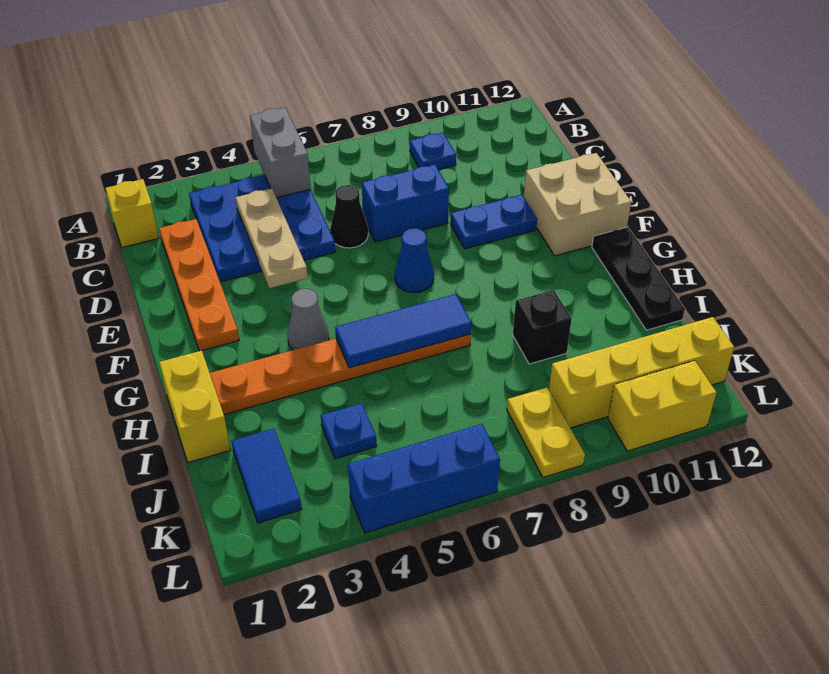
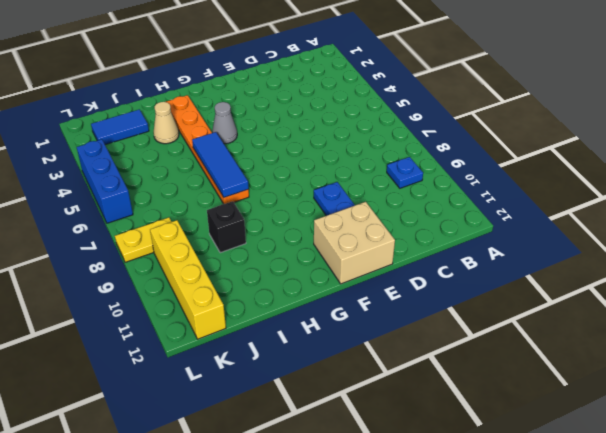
tan 1x1 cone [153,102,179,144] -> none
none -> yellow 1x1 brick [105,179,159,247]
none -> blue 3x3 plate [189,175,335,282]
none -> orange 1x4 plate [159,219,239,351]

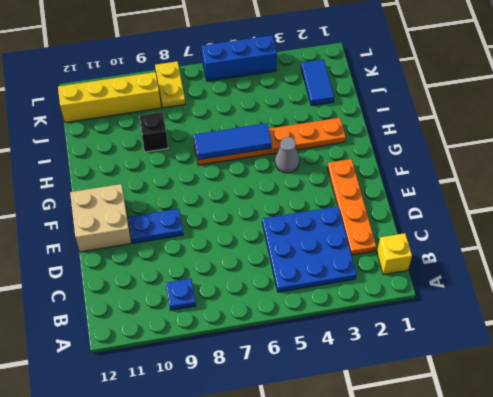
none -> black 1x1 cone [330,185,368,248]
none -> blue 1x2 brick [362,165,449,242]
none -> blue 1x1 cone [395,228,434,293]

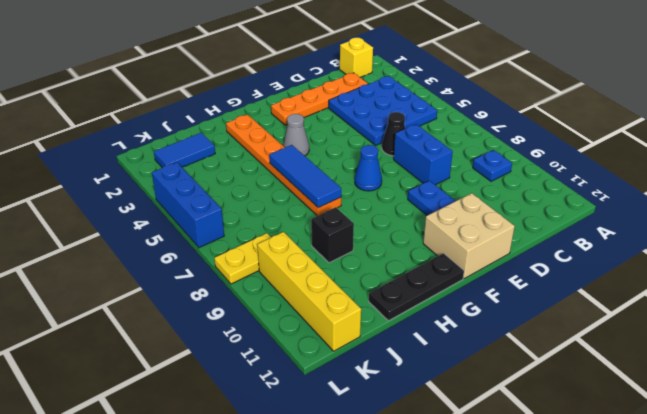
none -> yellow 1x2 brick [159,351,230,463]
none -> blue 1x1 plate [321,403,377,459]
none -> yellow 1x2 brick [608,361,716,451]

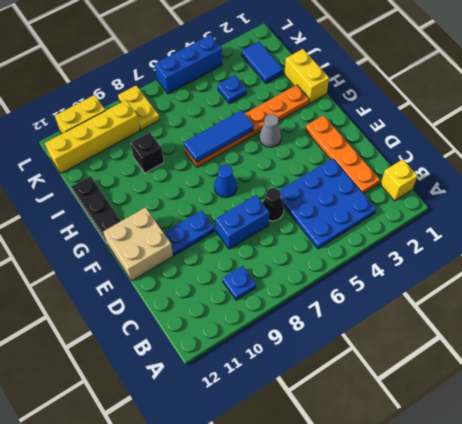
none -> grey 1x2 brick [250,107,311,198]
none -> tan 1x3 plate [235,188,308,288]

